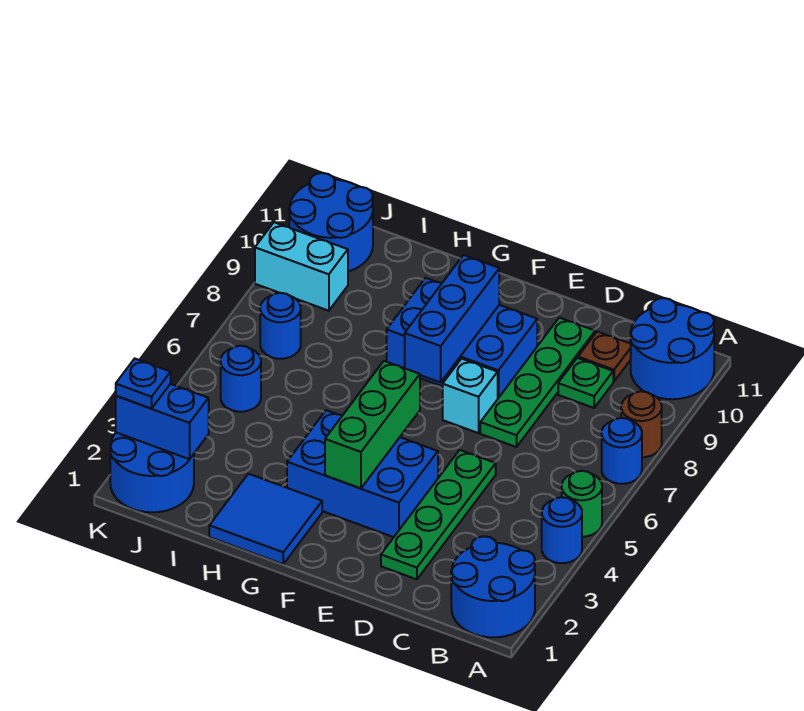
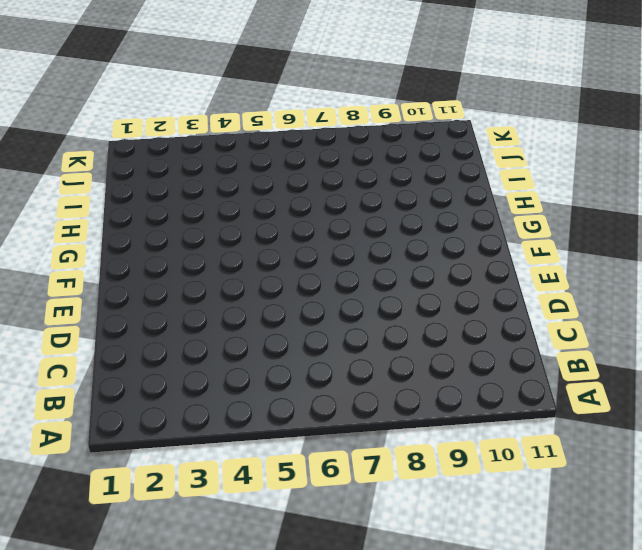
none -> blue 2x2 round brick [451,536,535,637]
none -> blue 1x1 round brick [542,497,582,563]
none -> green 1x1 round brick [562,471,602,537]

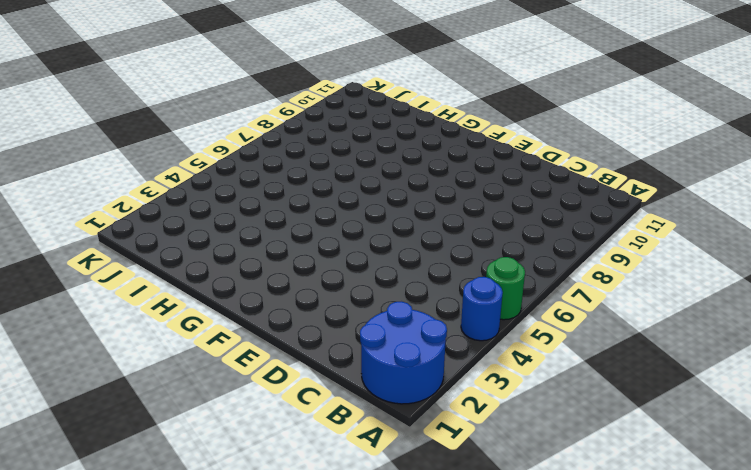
none -> blue 1x1 round brick [602,418,642,484]
none -> brown 1x1 round brick [621,391,662,457]
none -> blue 2x2 round brick [631,298,714,399]

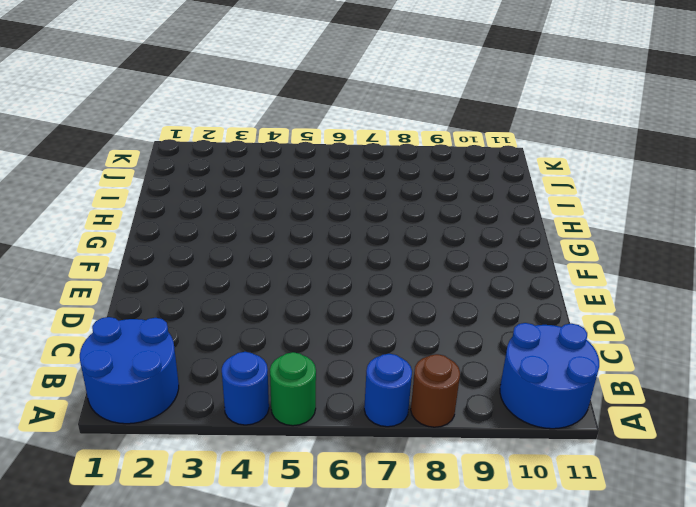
none -> green 1x1 plate [558,358,613,408]
none -> brown 1x1 plate [578,332,631,381]
none -> green 1x4 plate [381,450,496,579]

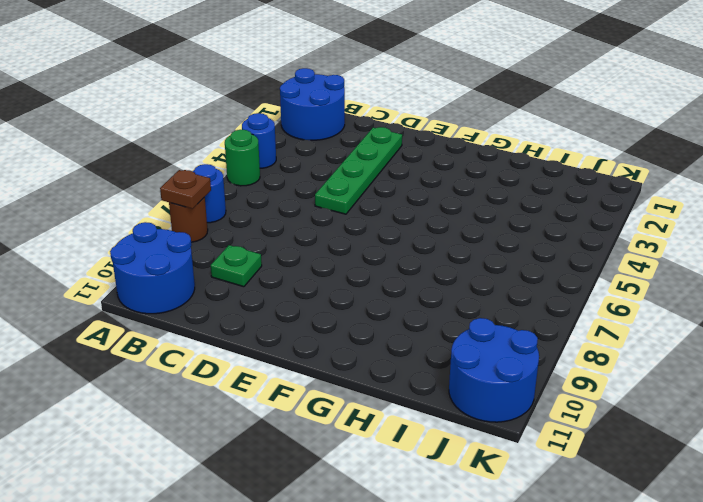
brown 1x1 plate [160,170,211,209] -> brown 1x1 plate moved to [578,332,631,381]
none -> green 1x4 plate [480,318,595,447]
none -> blue 2x3 brick [287,410,438,537]
none -> cyan 1x1 brick [443,359,498,433]

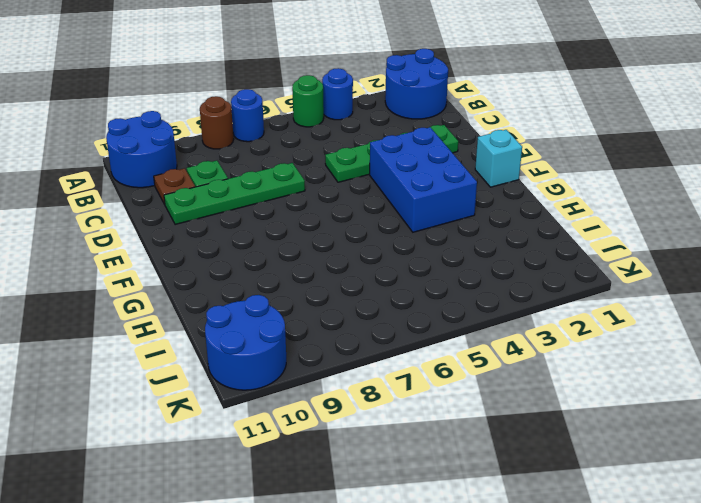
cyan 1x1 brick [475,130,522,187] -> cyan 1x1 brick moved to [443,359,498,433]
none -> blue 2x3 brick [387,278,537,398]
none -> blue 2x2 tile [209,474,322,564]
none -> blue 2x2 round brick [110,433,194,512]

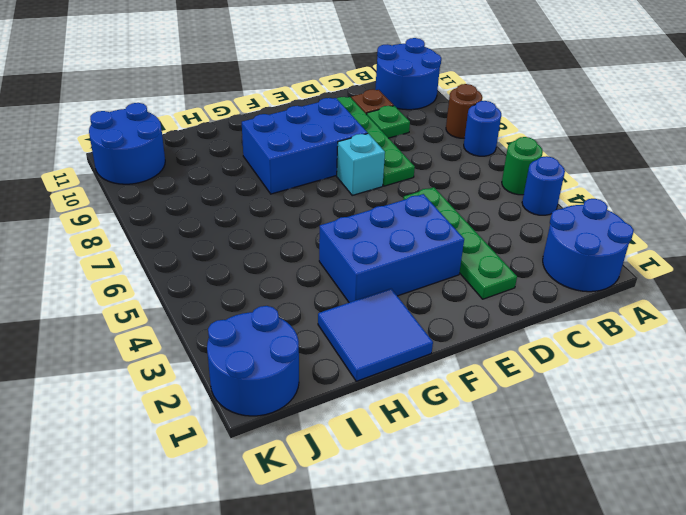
none -> blue 1x1 round brick [221,346,261,412]
none -> blue 1x1 round brick [260,293,301,359]
none -> cyan 1x2 brick [255,222,348,311]

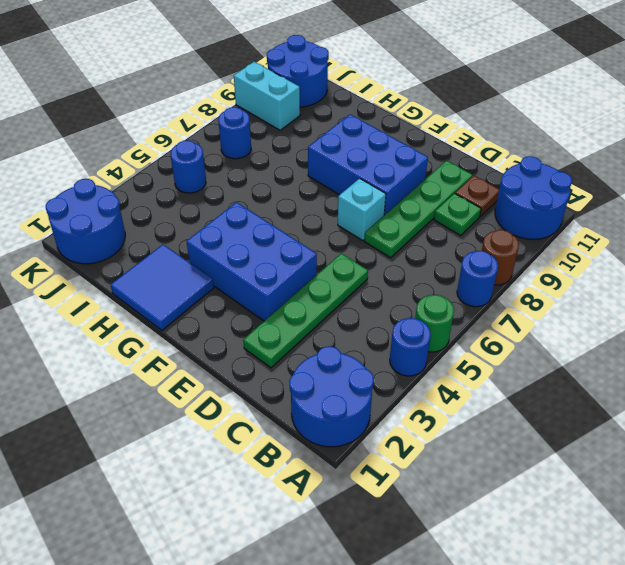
none -> green 1x3 brick [325,361,420,488]
none -> blue 1x3 brick [405,255,499,382]
none -> blue 1x2 brick [116,384,209,459]

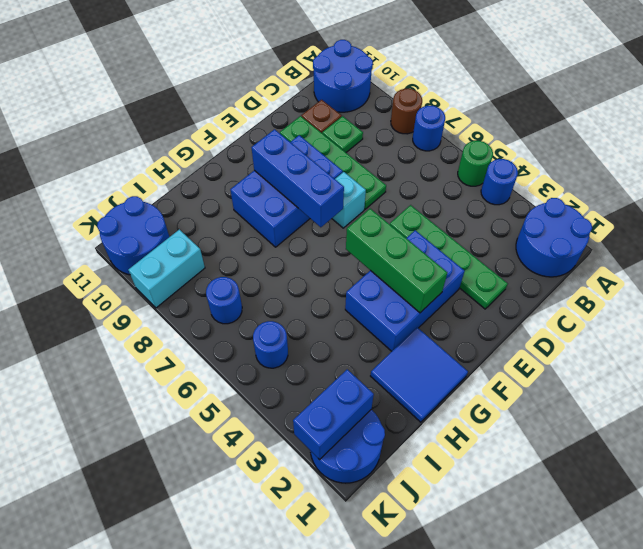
none -> blue 1x1 plate [116,359,171,409]

